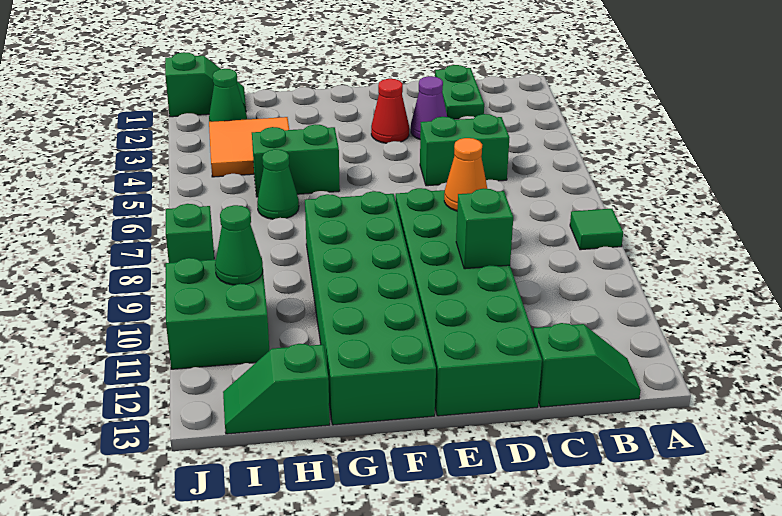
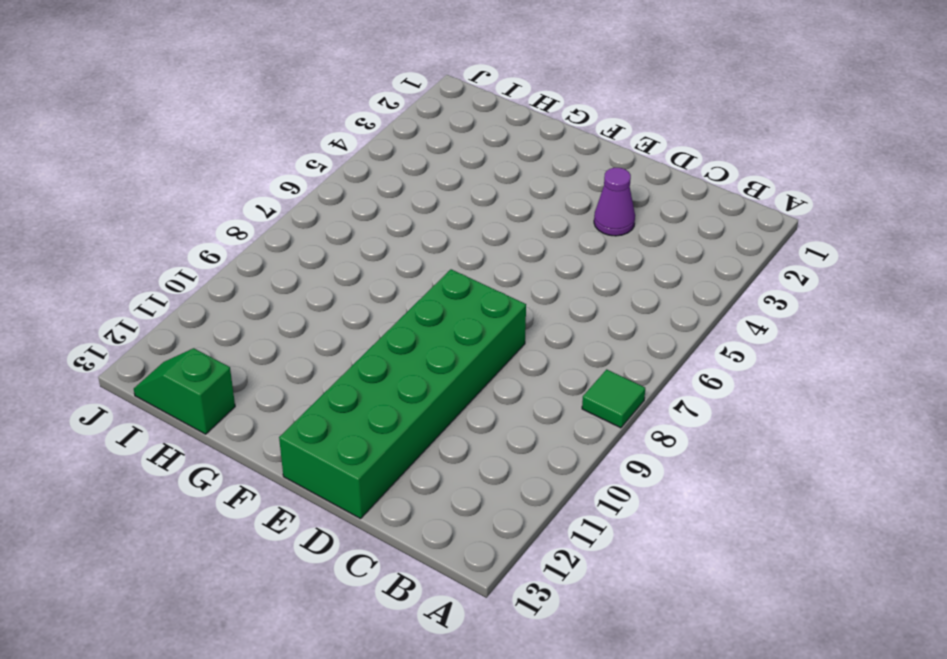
none -> green 1x2 slope [533,323,641,407]
none -> green 1x2 plate [435,65,484,119]
none -> green 1x2 brick [420,114,510,186]

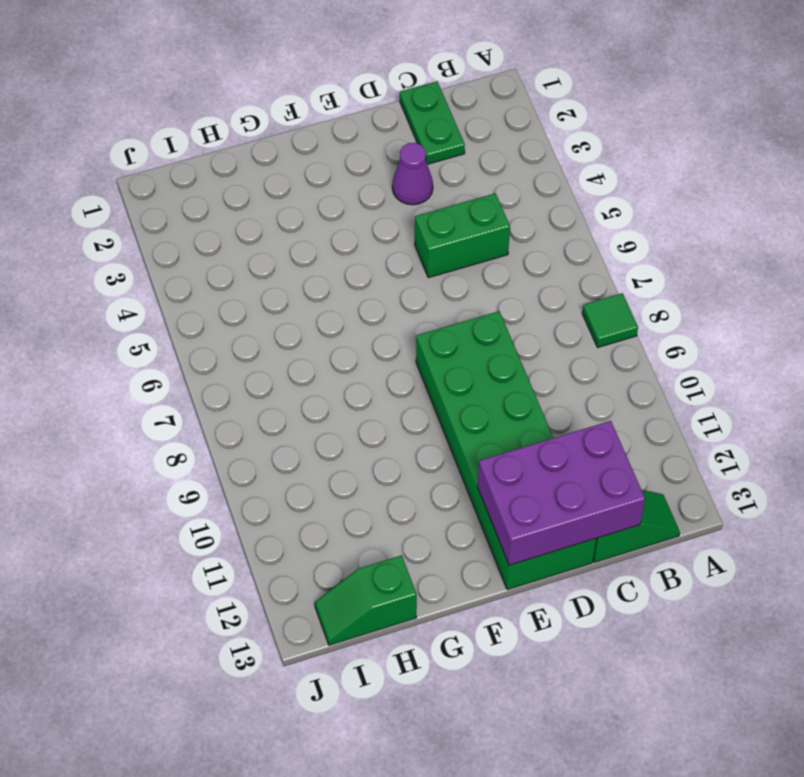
purple 2x3 brick [478,421,645,565] -> none
none -> red 1x1 cone [371,79,409,143]
none -> green 2x6 brick [305,191,436,425]
none -> green 1x2 brick [252,124,340,197]

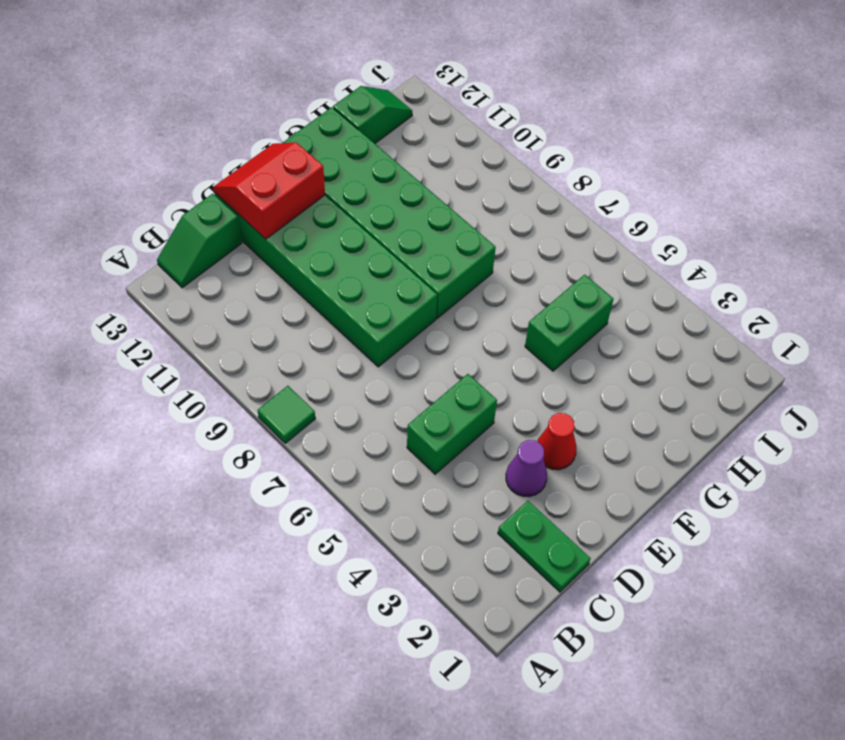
red 2x2 slope [213,142,325,239] -> none
none -> orange 2x2 tile [209,117,289,177]
none -> green 1x1 cone [257,149,299,219]
none -> green 1x2 slope [165,52,246,117]

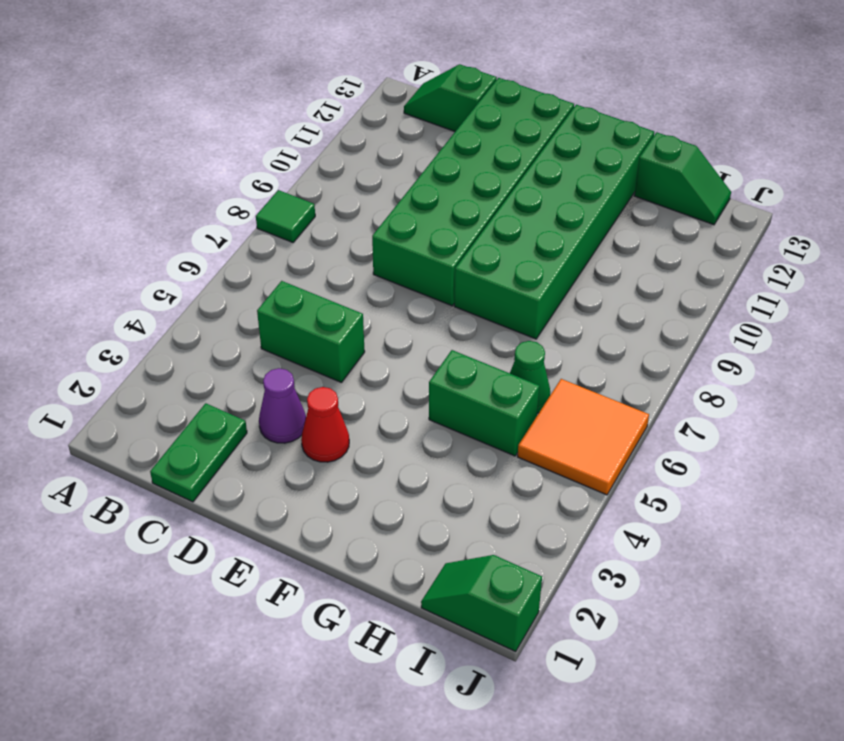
orange 2x2 tile [518,379,649,495] -> orange 2x2 tile moved to [209,117,289,177]
none -> green 1x1 cone [209,69,247,122]
none -> green 2x2 brick [166,257,269,369]
none -> green 1x1 brick [166,204,214,263]

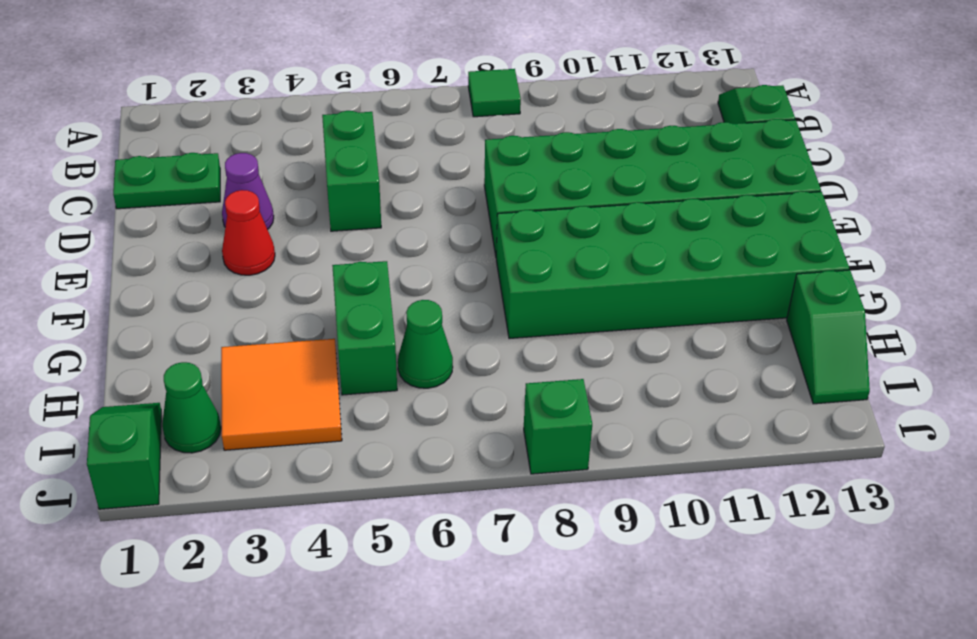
none -> green 2x2 brick [166,257,269,369]
none -> orange 1x1 cone [444,138,487,211]
none -> green 1x1 brick [456,188,513,269]

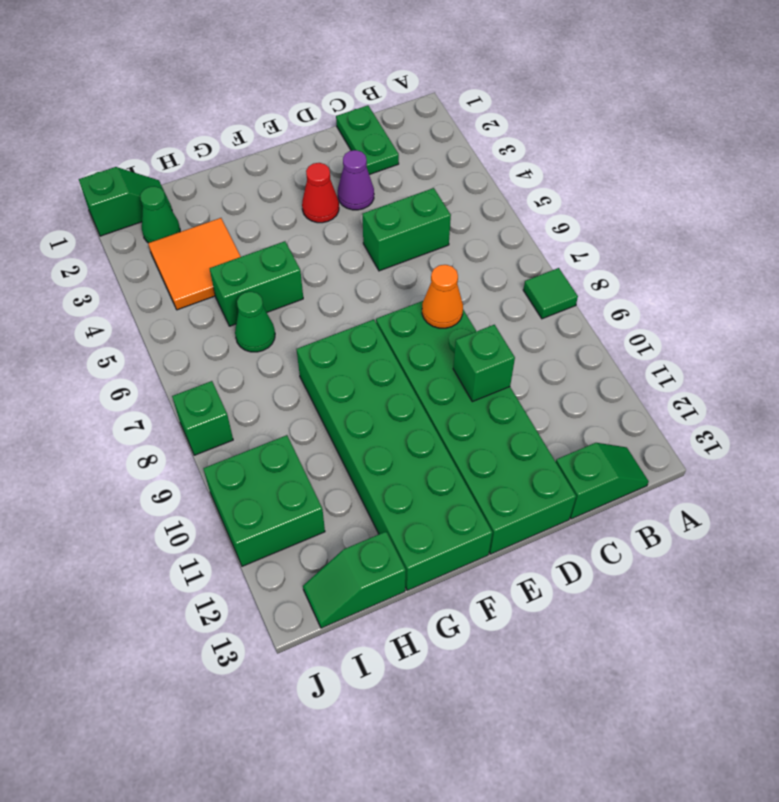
none -> green 1x1 cone [215,205,263,285]

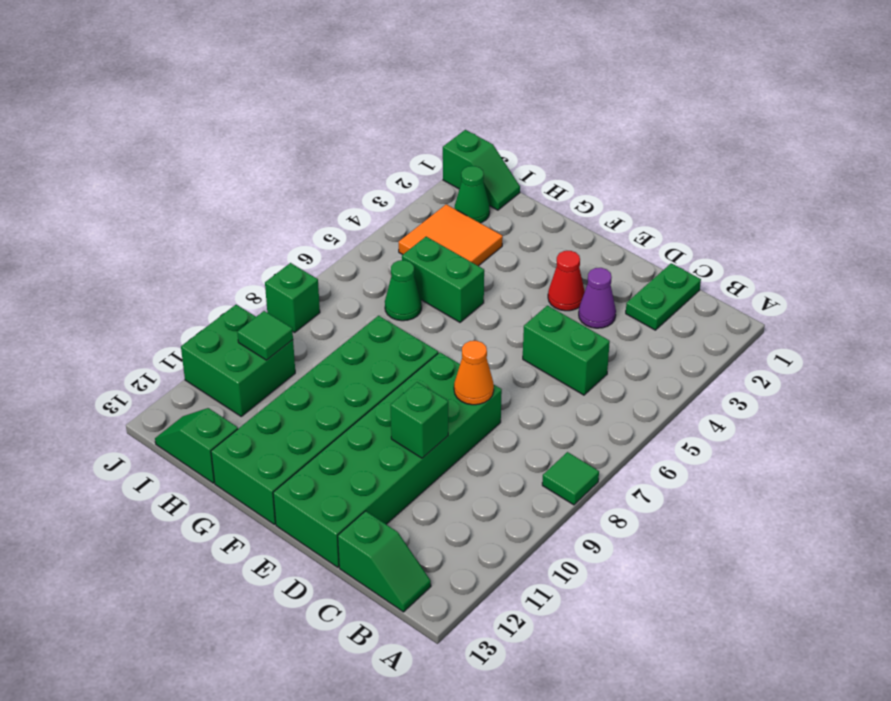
green 1x1 tile [237,311,293,360] -> green 1x1 cone [215,205,263,285]

